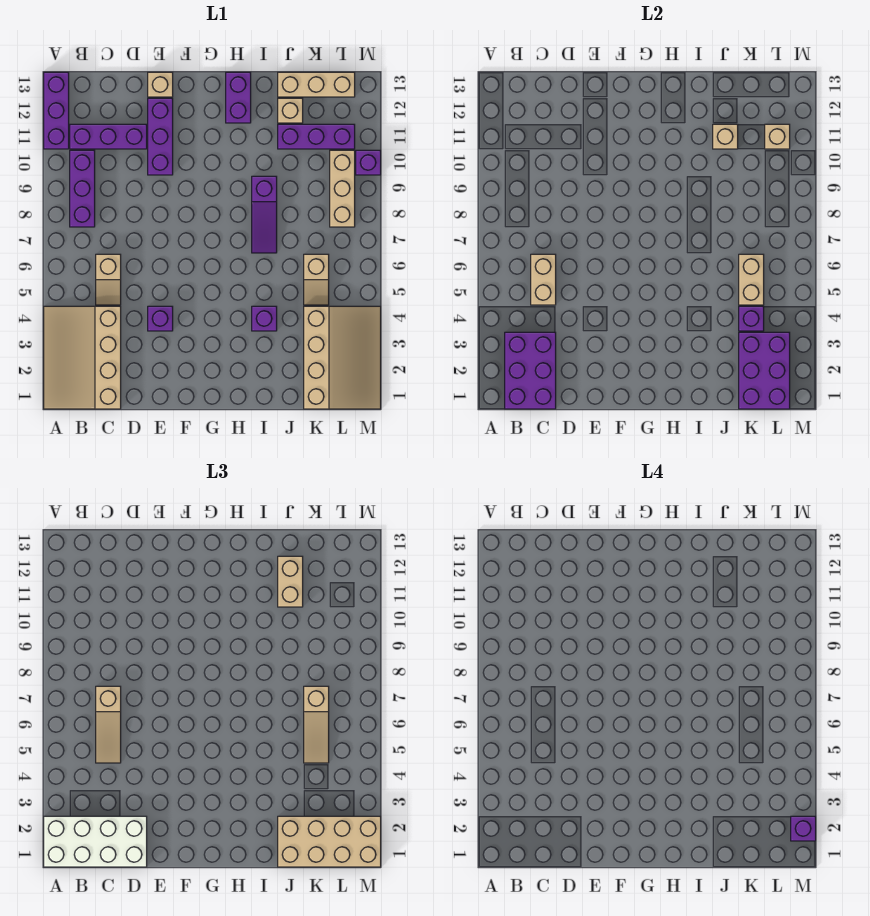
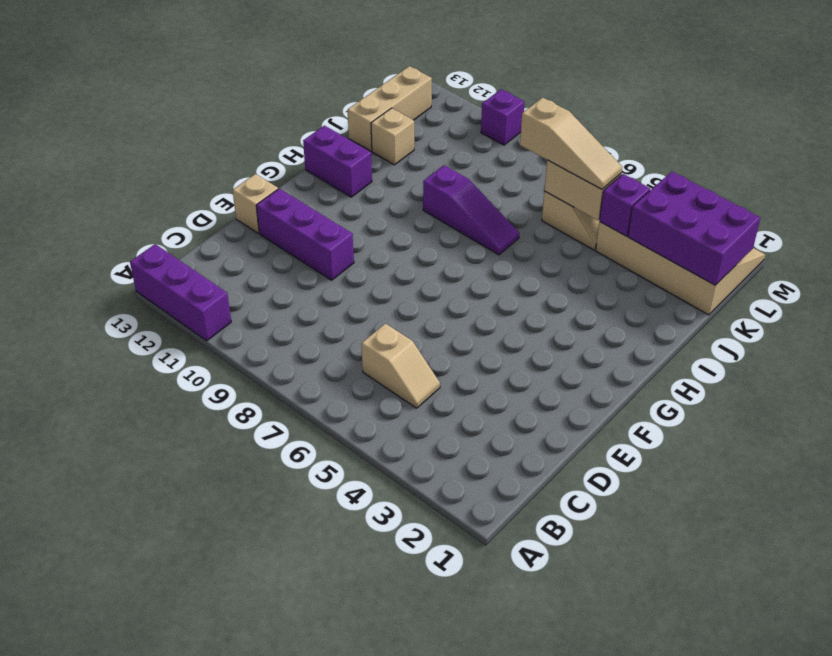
none -> tan 3x4 slope [44,306,121,409]
none -> purple 1x3 brick [70,150,95,227]
none -> purple 1x3 brick [70,124,147,149]
none -> purple 1x1 brick [148,306,173,331]

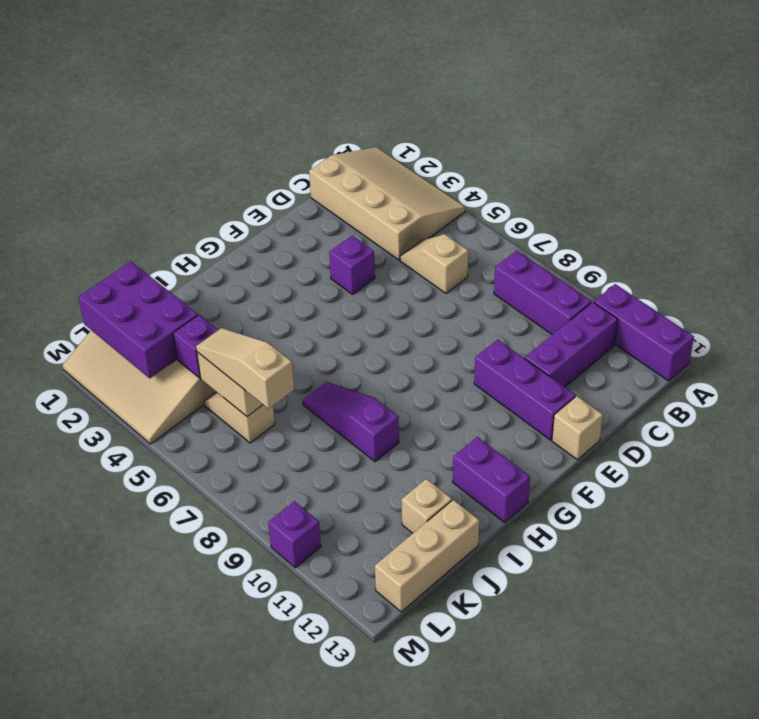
none -> purple 1x1 brick [252,306,277,331]
none -> purple 1x3 brick [278,124,355,149]
none -> tan 1x3 brick [330,150,355,227]
none -> purple 2x3 brick [505,332,556,409]

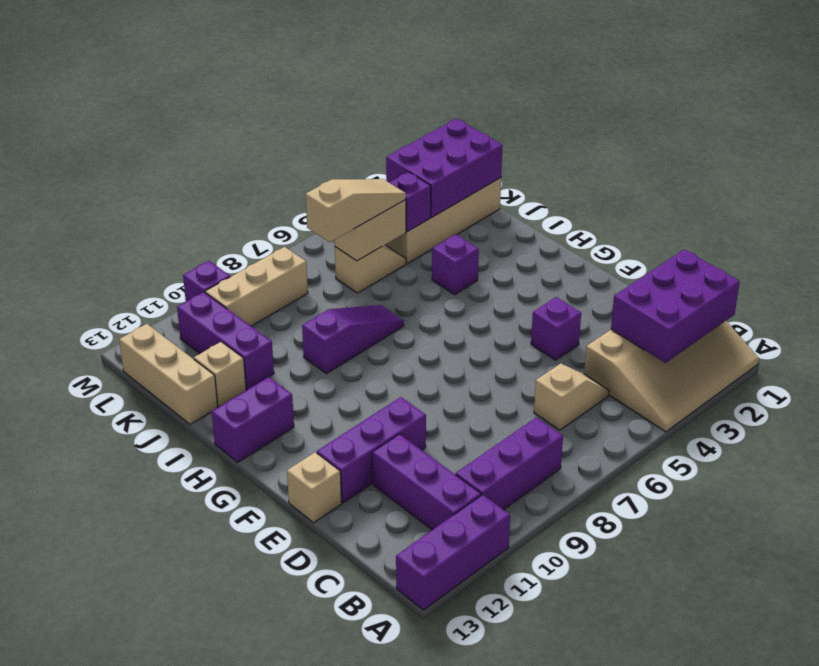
none -> tan 1x2 brick [531,254,556,305]
none -> tan 1x1 brick [713,124,738,149]
none -> tan 1x1 brick [765,124,790,149]
none -> white 2x4 brick [44,816,147,867]

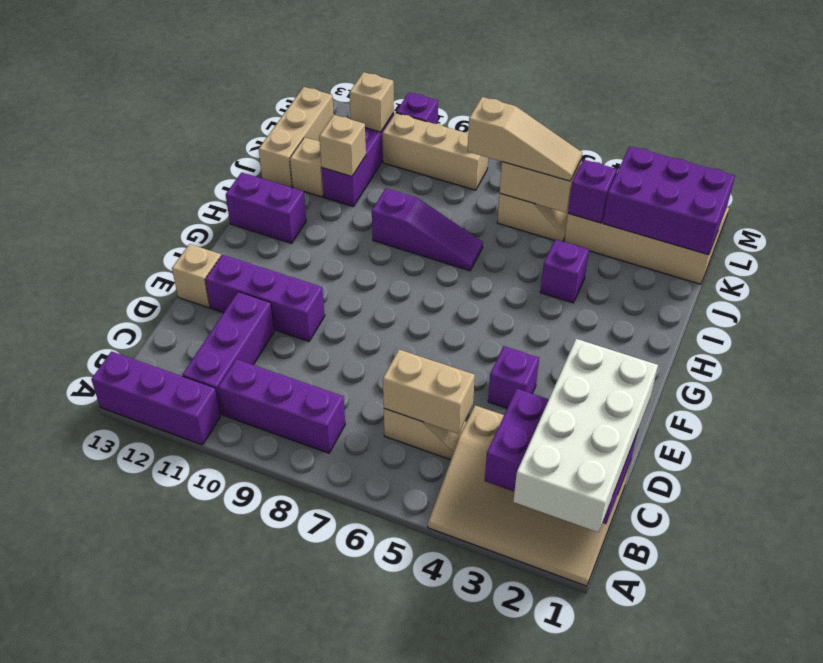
none -> tan 1x3 slope [96,686,121,763]
none -> tan 2x4 brick [278,816,381,867]
none -> tan 1x2 brick [278,556,303,607]
none -> purple 1x1 brick [791,816,816,841]

